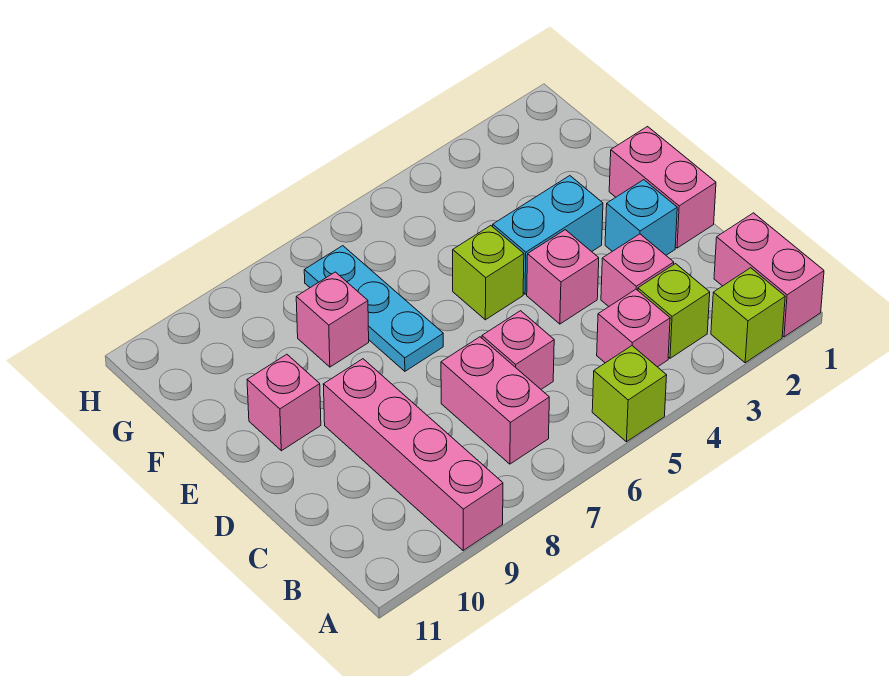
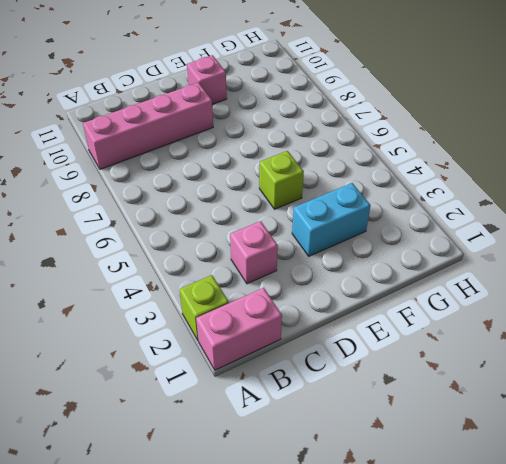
cyan 1x2 brick [292,183,371,256] -> cyan 1x2 brick turned to [493,176,603,294]
none -> lime 1x1 brick [592,346,667,442]
none -> lime 1x1 brick [638,264,710,358]
none -> pink 1x1 brick [597,289,670,367]

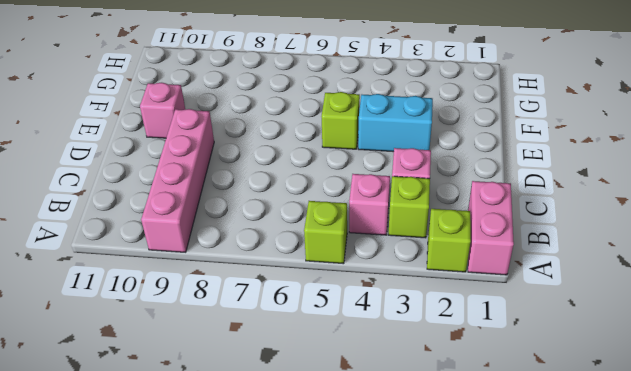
none -> pink 1x2 brick [441,337,549,464]
none -> pink 1x1 brick [482,311,554,389]
none -> pink 1x2 brick [609,127,716,248]

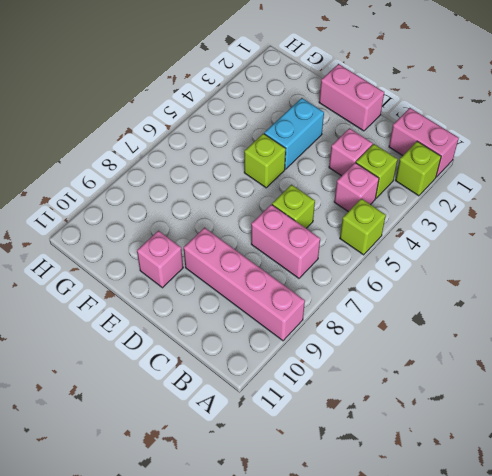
lime 1x1 brick [272,185,315,228] -> pink 1x1 brick [482,311,554,389]
none -> cyan 1x1 brick [605,180,677,255]
none -> pink 1x1 brick [527,230,599,324]
none -> cyan 1x3 plate [304,246,443,371]

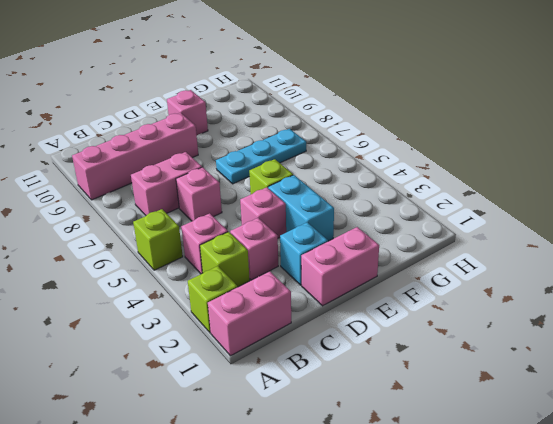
none -> pink 1x1 brick [296,272,369,367]

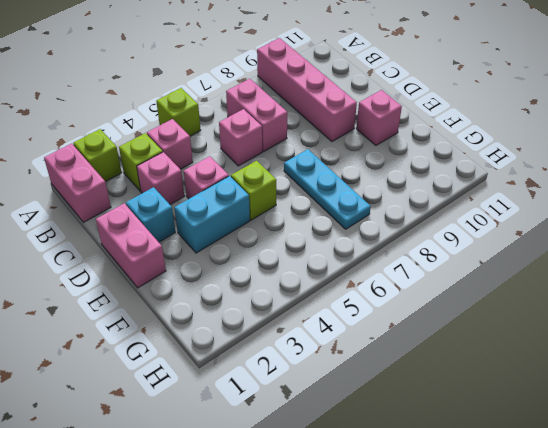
none -> pink 1x1 brick [296,272,369,367]

